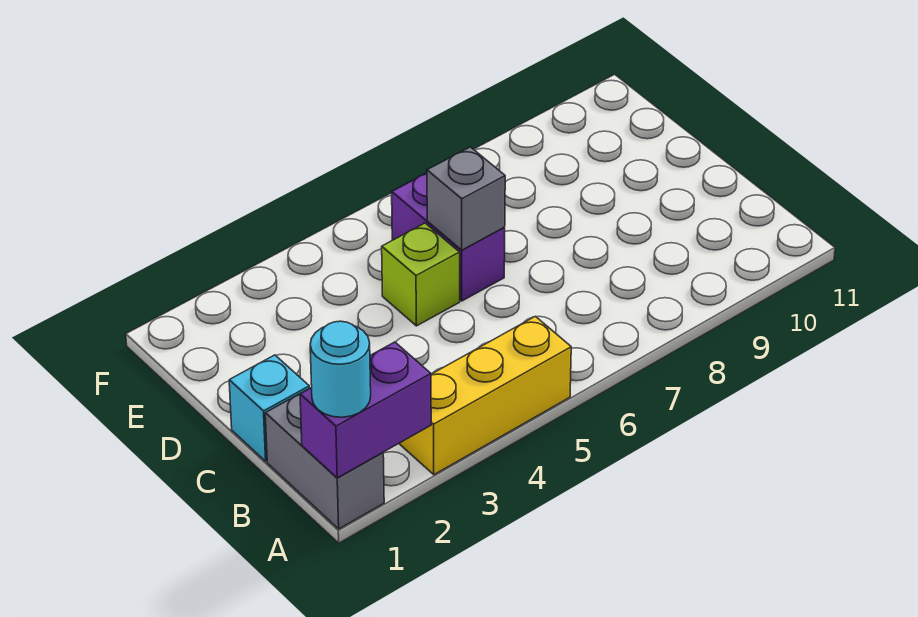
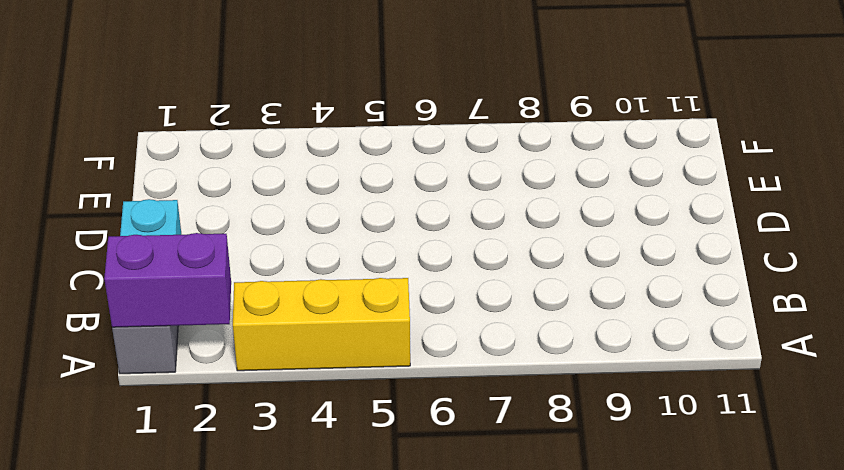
none -> lime 1x1 brick [382,223,460,326]
none -> purple 1x2 brick [392,173,505,301]

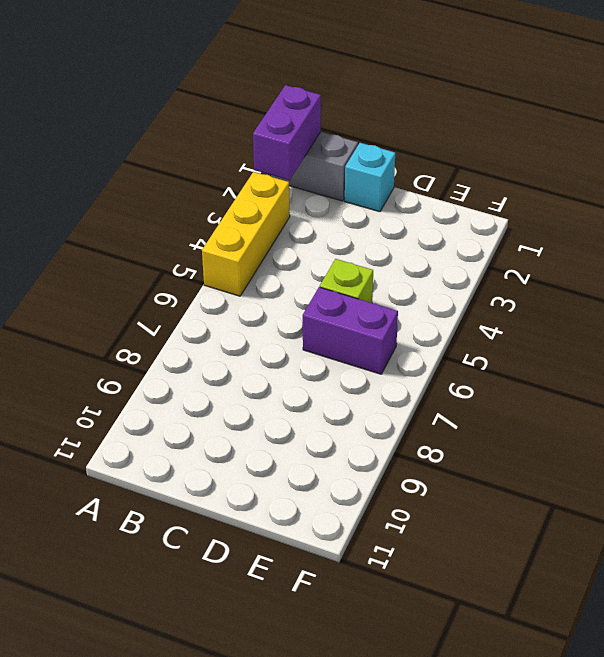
none -> grey 1x1 brick [427,147,505,250]
none -> cyan 1x1 round brick [310,321,371,417]

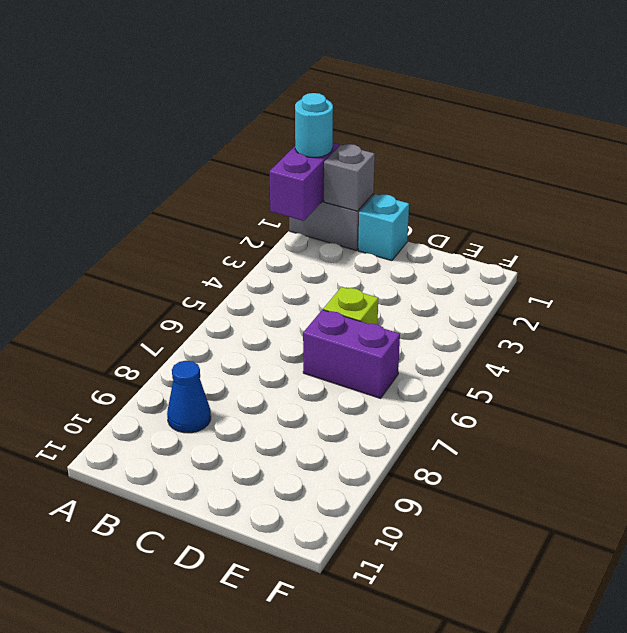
grey 1x1 brick [324,144,375,211] -> grey 1x1 brick moved to [427,147,505,250]
blue 1x1 cone [167,361,211,433] -> none
none -> yellow 1x3 brick [399,316,571,475]

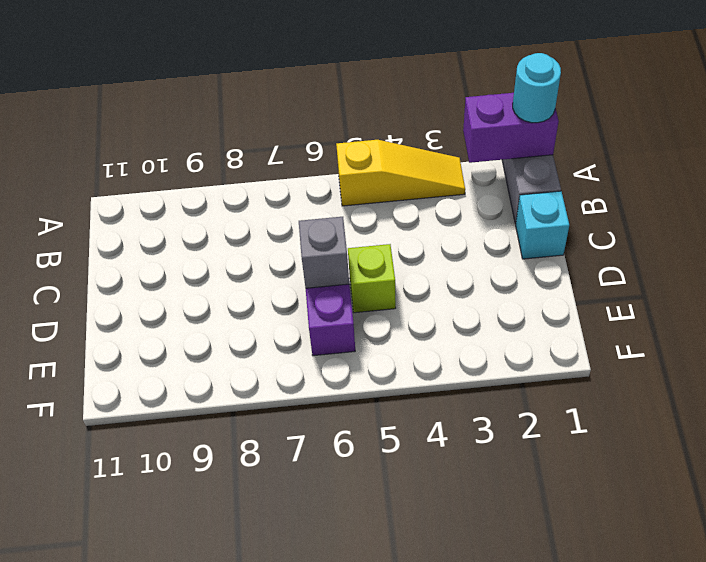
yellow 1x3 slope [336,140,465,206] -> yellow 1x3 brick [399,316,571,475]

